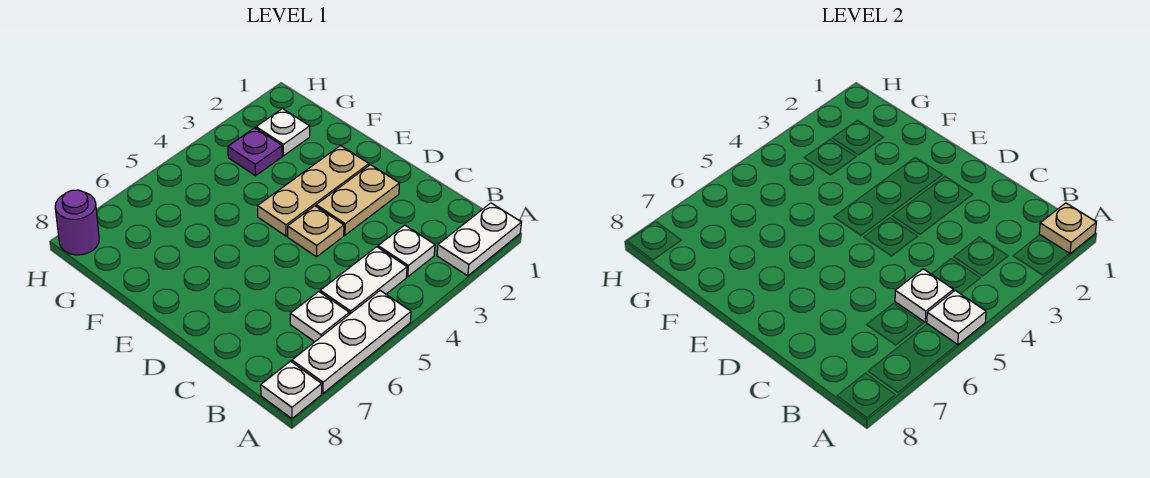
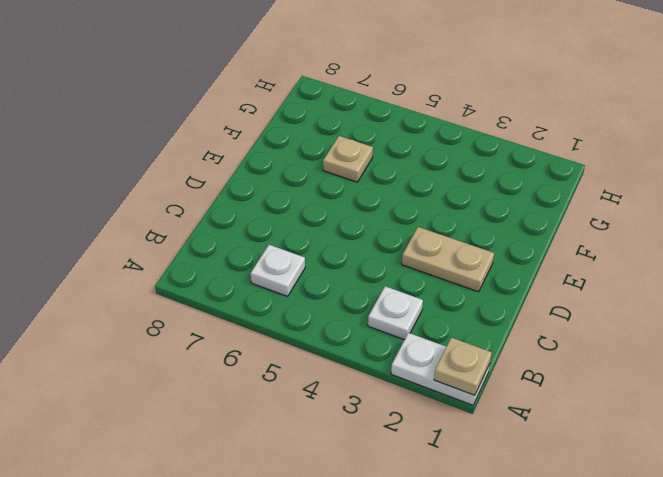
tan 1x1 plate [323,136,373,182] -> tan 1x1 plate moved to [288,206,344,257]
none -> white 1x3 plate [292,291,411,393]
none -> white 1x1 plate [261,361,322,419]
none -> white 1x2 plate [320,247,407,314]

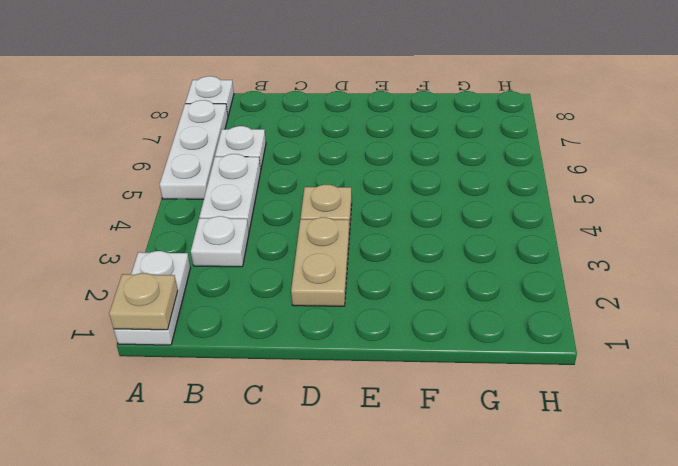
none -> tan 1x3 plate [257,146,369,236]
none -> white 1x1 plate [256,109,310,156]
none -> purple 1x1 plate [228,128,282,176]

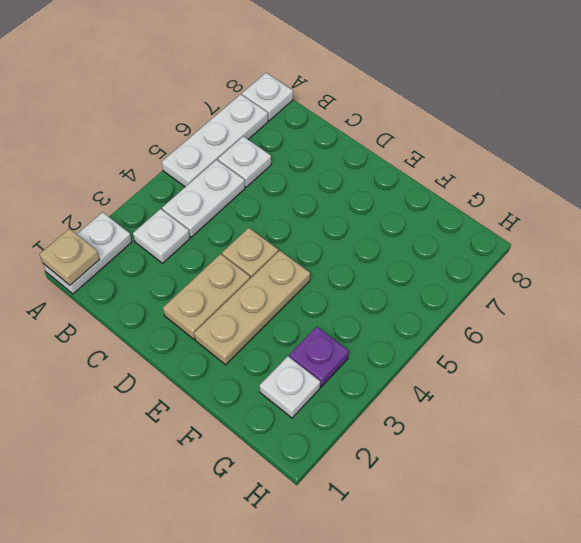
none -> purple 1x1 round brick [55,190,99,255]
none -> white 1x1 plate [927,291,986,345]
none -> white 1x1 plate [895,269,953,322]

